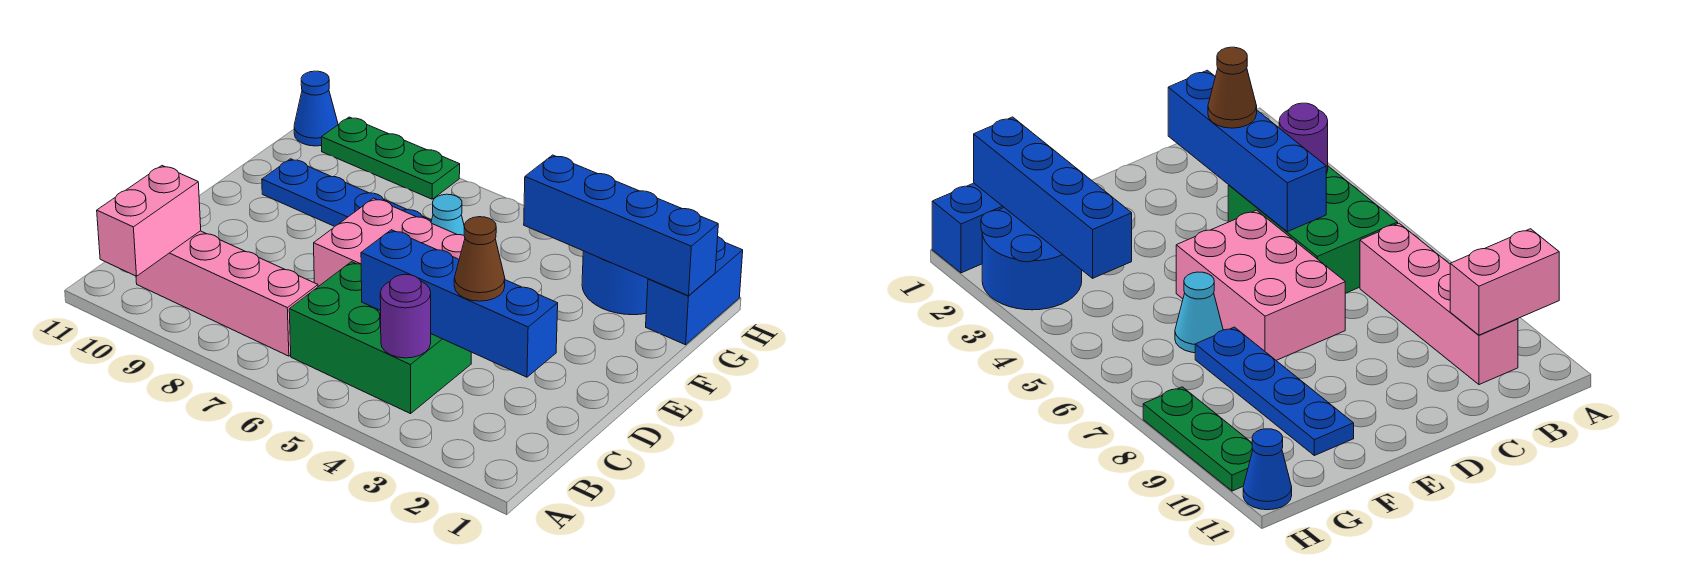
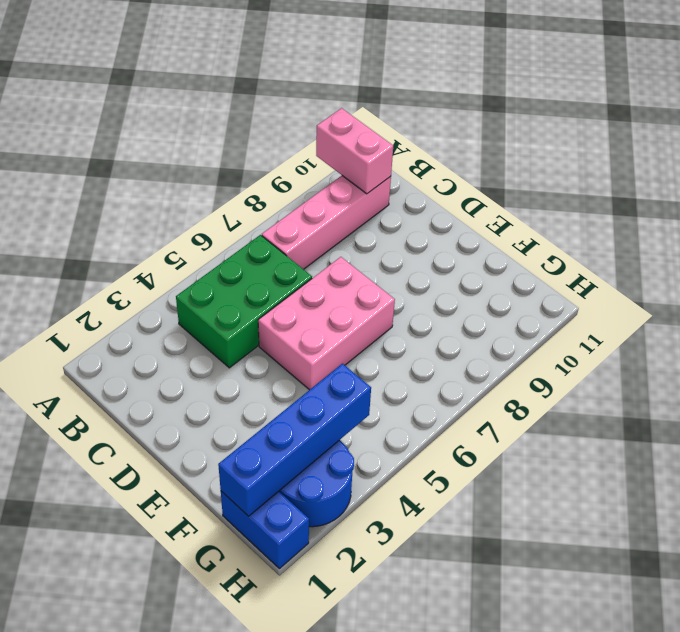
none -> cyan 1x1 cone [431,194,464,235]
none -> blue 1x4 plate [262,159,432,226]
none -> green 1x3 plate [321,117,460,199]

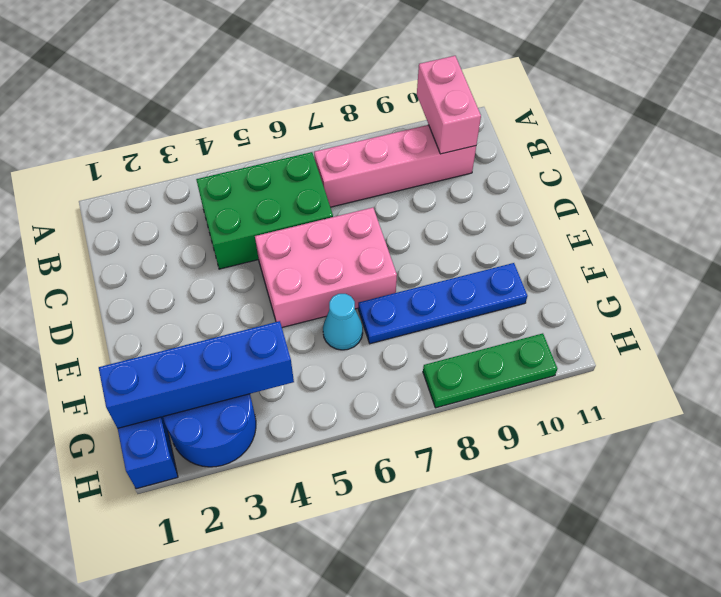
none -> blue 1x1 cone [294,71,338,146]
none -> purple 1x1 round brick [380,275,431,358]
none -> blue 1x4 brick [361,230,558,377]

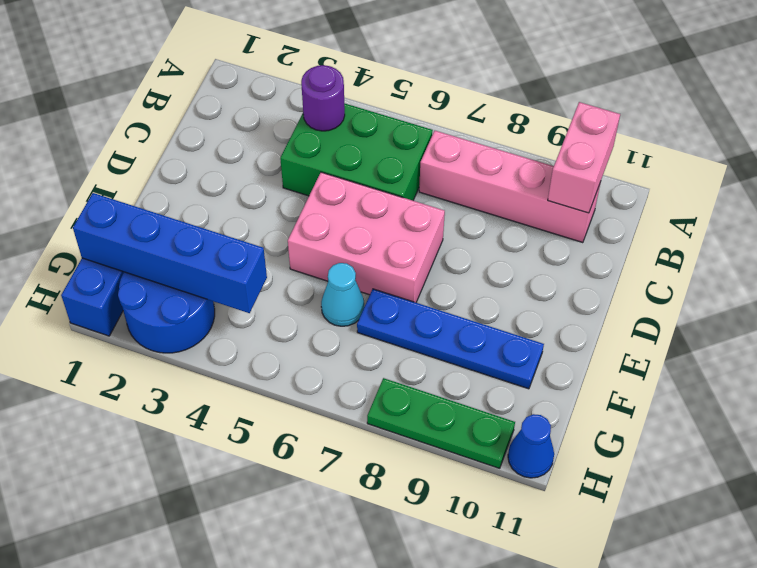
none -> blue 1x4 brick [361,230,558,377]
none -> brown 1x1 cone [454,217,505,301]

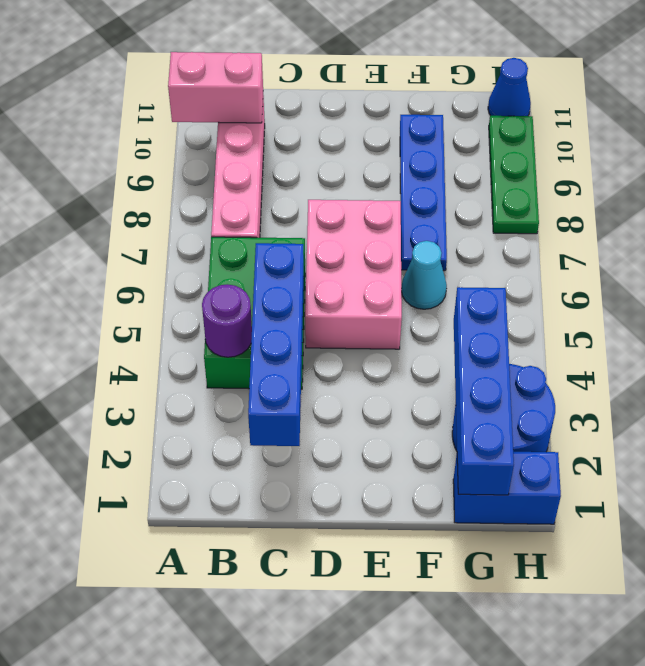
none -> brown 1x1 cone [454,217,505,301]

